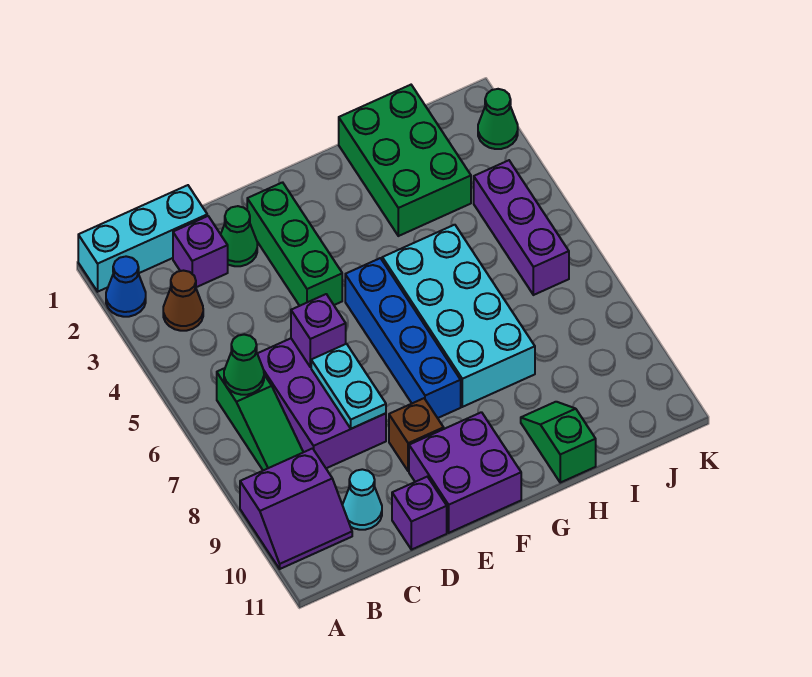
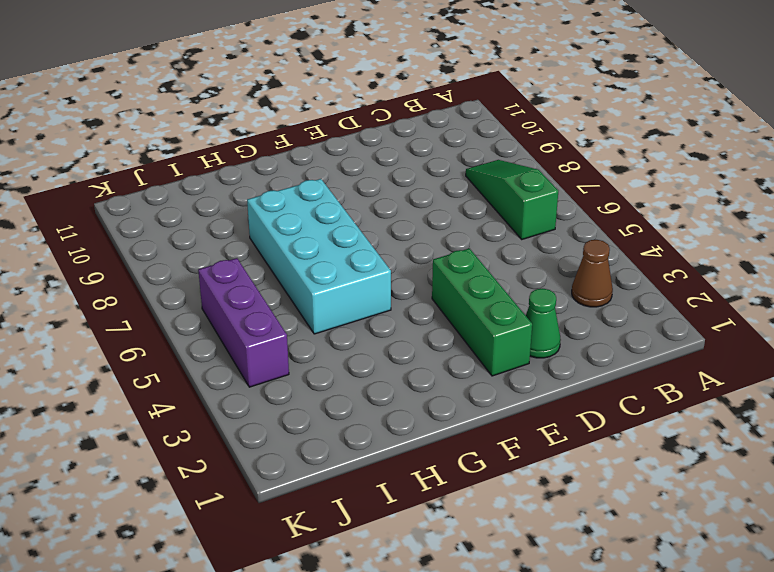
none -> cyan 1x3 brick [78,185,207,292]
none -> blue 1x1 cone [106,256,146,317]
none -> purple 2x2 slope [240,448,352,569]

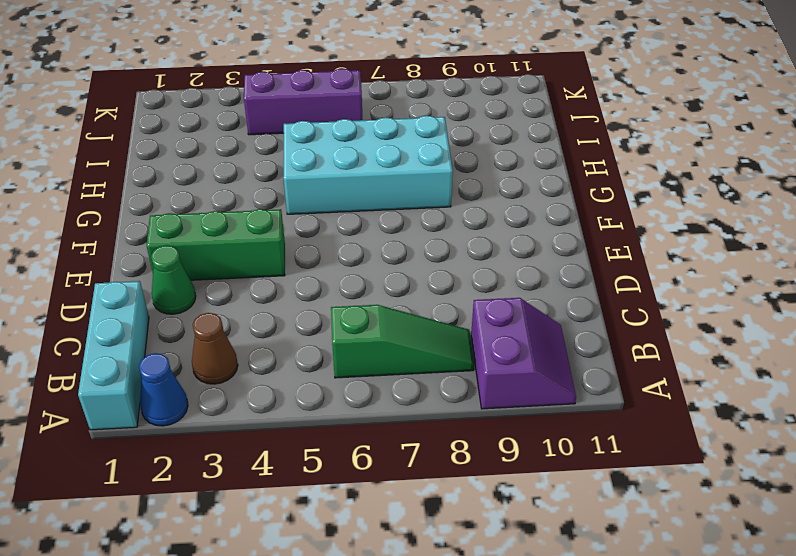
none -> purple 1x1 brick [173,216,228,287]
none -> purple 2x3 brick [257,338,386,468]
none -> cyan 1x1 cone [343,469,382,530]

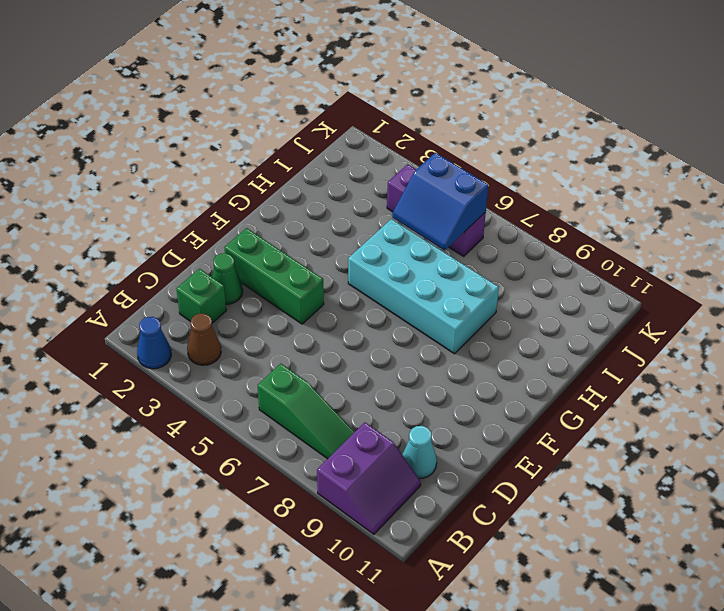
green 1x1 brick [176,269,226,323] -> purple 1x1 brick [173,216,228,287]
blue 2x2 slope [392,153,488,250] -> none
none -> cyan 1x3 brick [78,185,207,292]
none -> purple 2x3 brick [257,338,386,468]
none -> purple 1x1 brick [392,477,447,550]

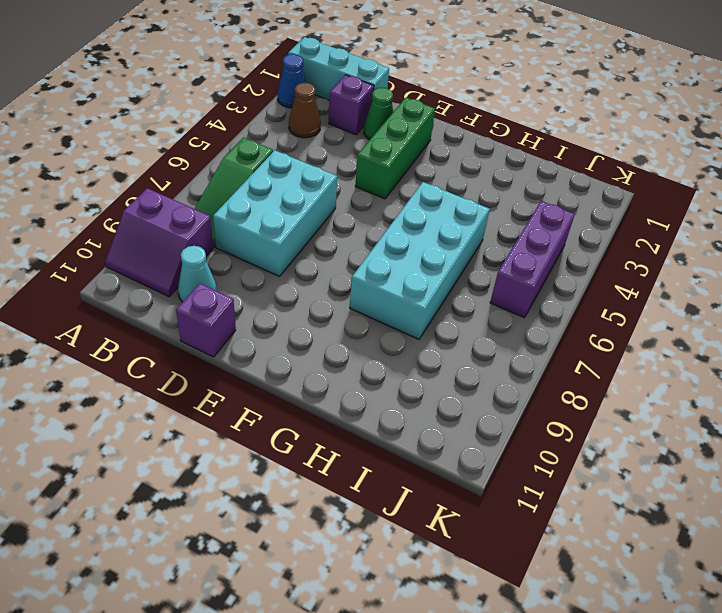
cyan 2x3 brick [213,150,337,276] -> purple 2x3 brick [257,338,386,468]
none -> brown 1x1 brick [389,398,444,471]
none -> purple 2x2 brick [409,412,521,533]
none -> blue 1x4 brick [345,258,461,418]

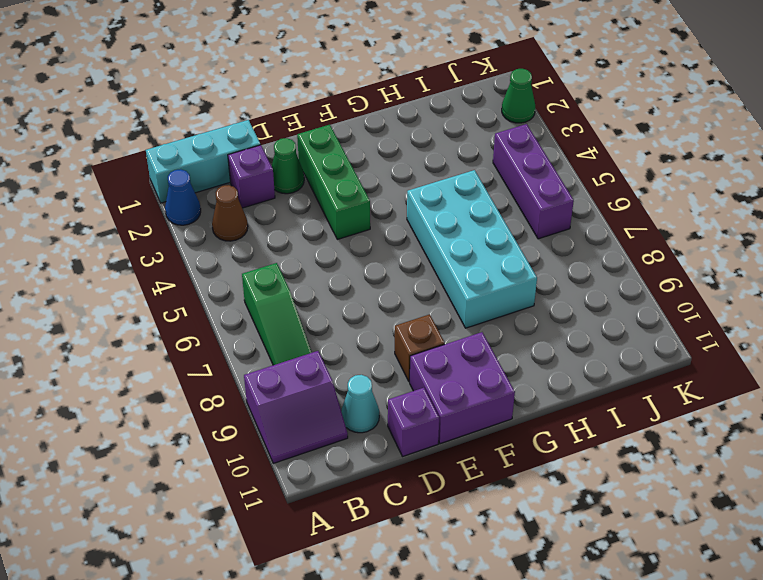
none -> purple 2x3 brick [257,338,386,468]
none -> blue 1x4 brick [345,258,461,418]
none -> green 2x3 brick [339,85,471,236]

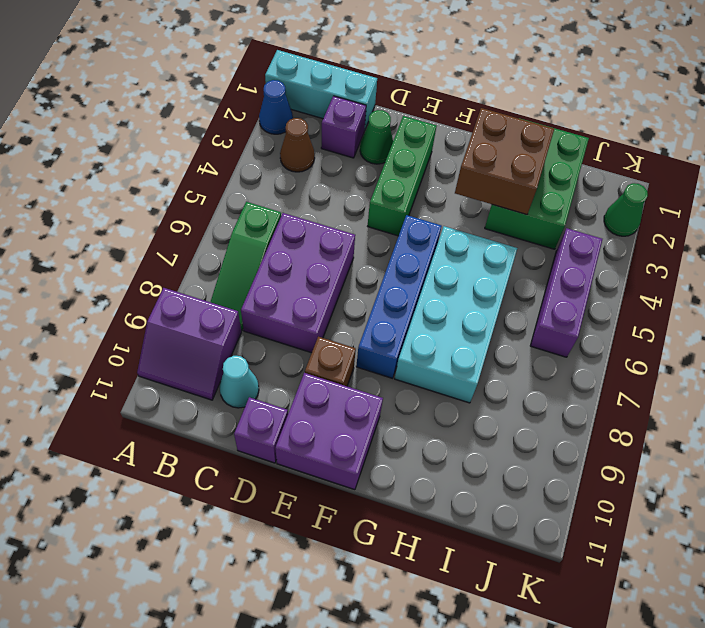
brown 2x2 brick [455,108,554,215] -> none
none -> green 1x2 slope [521,402,596,483]
none -> green 1x1 cone [224,335,264,395]
none -> purple 1x1 brick [291,294,346,367]

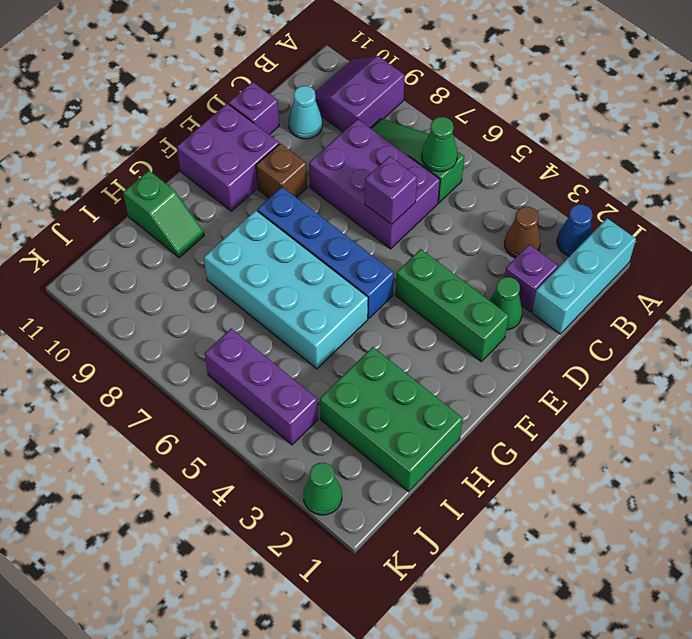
none -> cyan 1x2 plate [311,344,386,429]

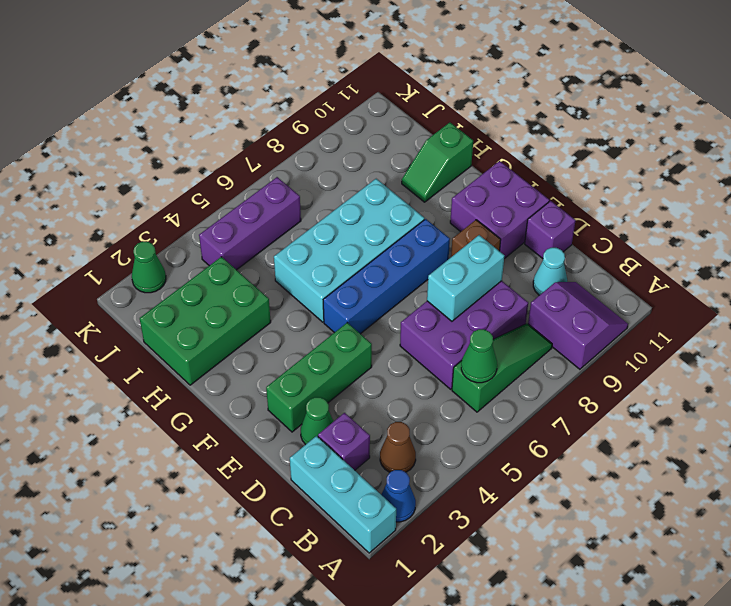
cyan 1x2 brick [427,235,504,321] -> cyan 1x2 plate [311,344,386,429]
none -> purple 1x1 brick [291,294,346,367]

